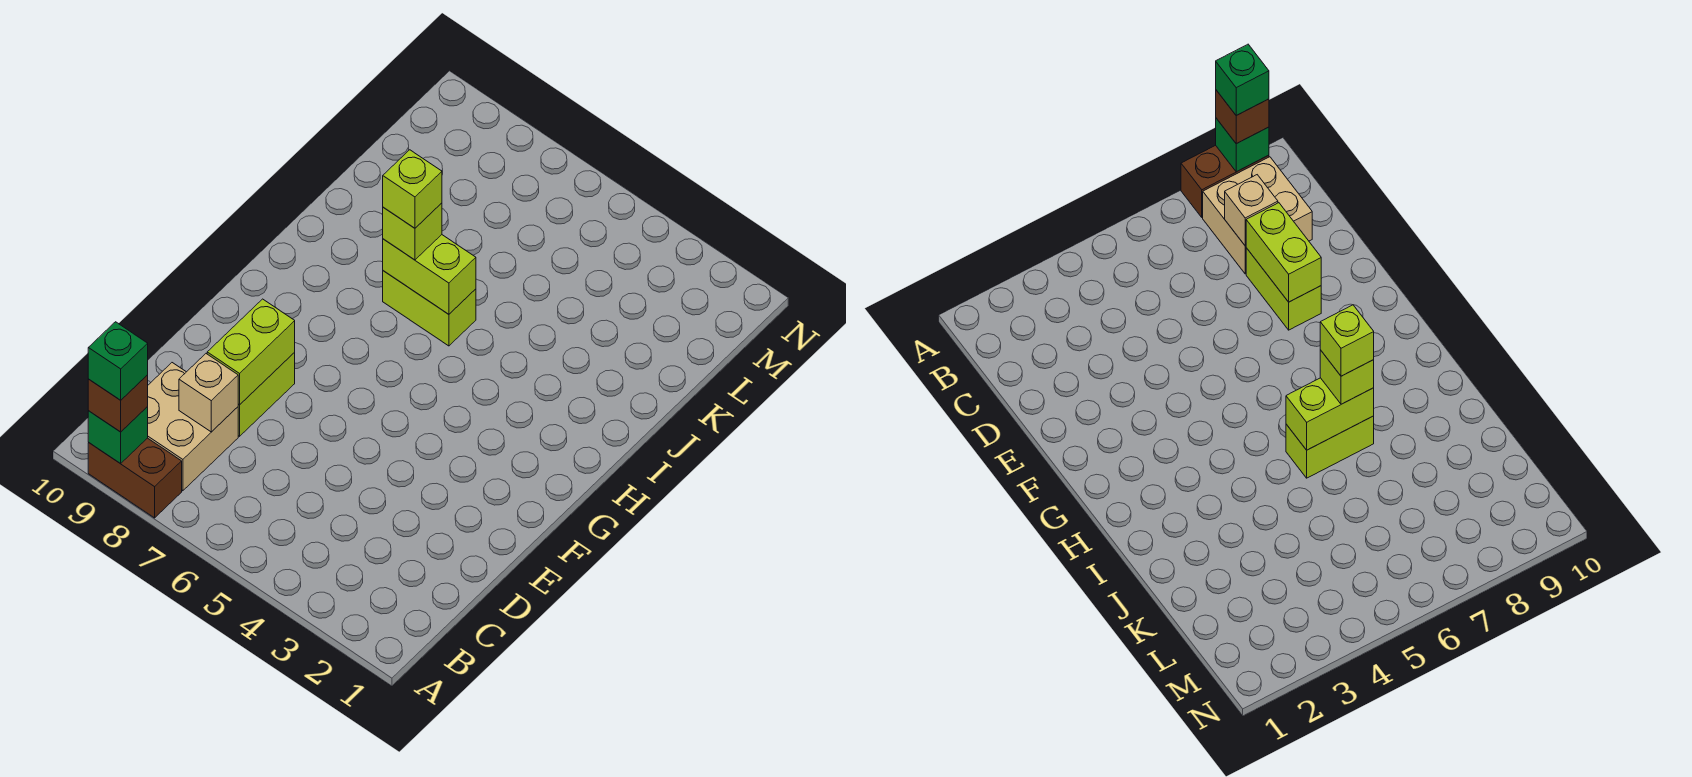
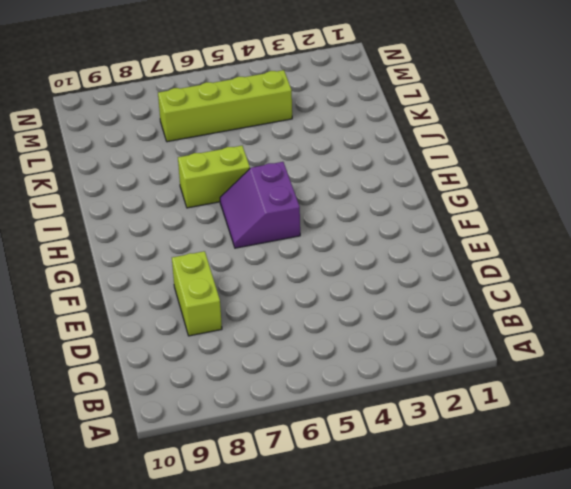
purple 2x2 slope [220,162,300,248] -> none
lime 1x4 brick [158,70,292,142] -> none
none -> brown 1x2 brick [88,438,182,518]
none -> tan 2x2 brick [147,363,238,491]
none -> green 1x1 brick [88,407,148,464]

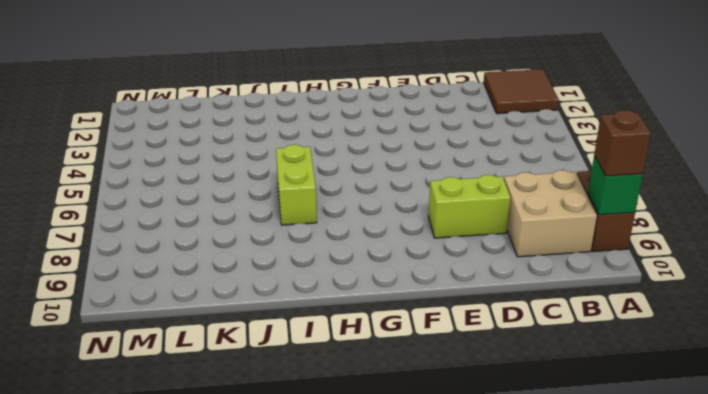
brown 2x2 tile [484,69,559,114] -> none
none -> tan 1x1 brick [179,354,239,432]
none -> lime 1x2 brick [207,299,295,405]
none -> lime 1x2 brick [383,235,476,314]

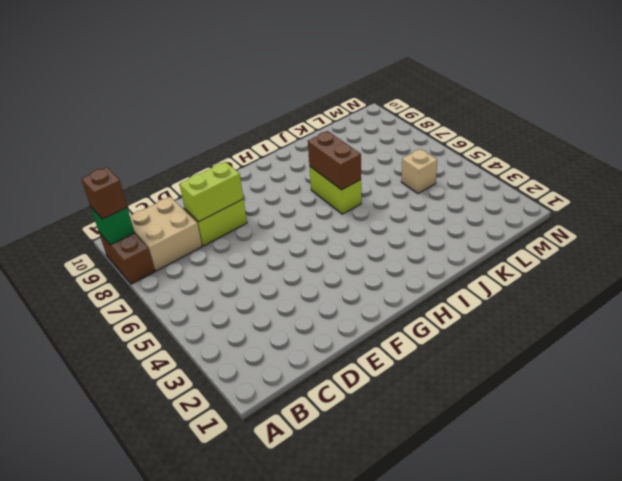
brown 1x2 brick [308,131,361,190] -> lime 1x2 brick [383,235,476,314]
tan 1x1 brick [401,149,437,194] -> tan 1x1 brick moved to [179,354,239,432]
none -> lime 1x1 brick [383,203,442,260]
none -> green 1x1 brick [88,322,148,400]
none -> lime 1x1 brick [383,150,442,228]

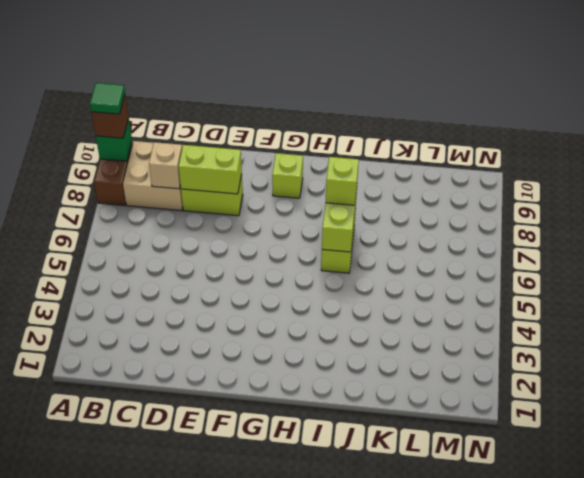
green 1x1 tile [90,83,125,114] -> green 1x1 brick [88,322,148,400]
lime 1x1 brick [272,153,303,198] -> lime 1x1 brick moved to [383,150,442,228]

